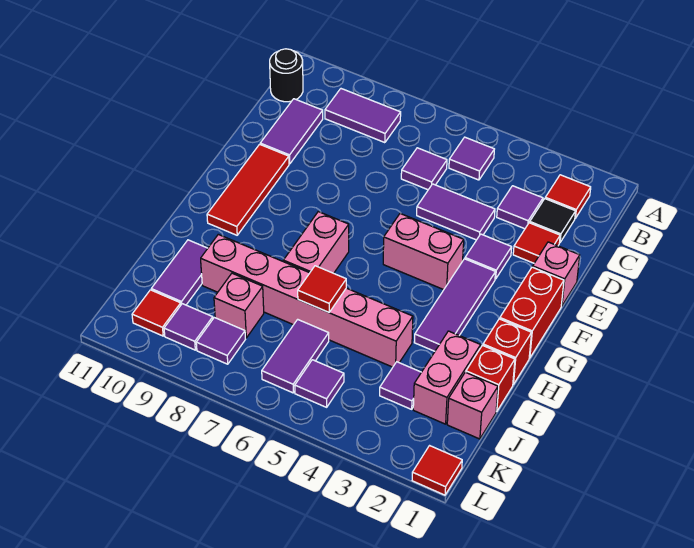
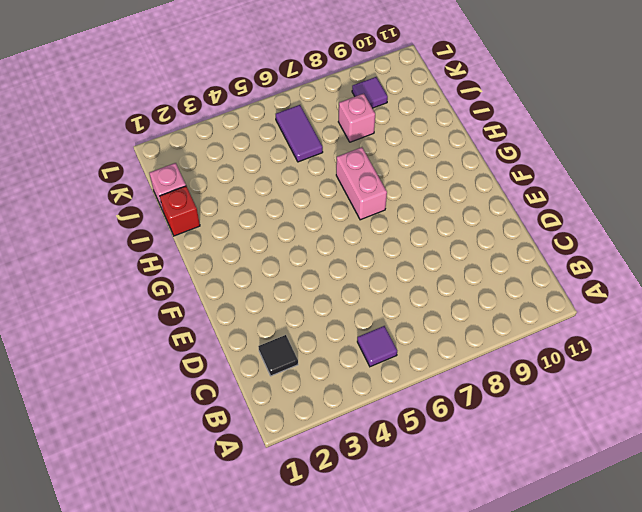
none -> red 1x1 tile [545,175,591,218]
none -> purple 1x2 tile [325,89,401,143]
none -> black 1x1 round brick [270,49,303,102]
none -> purple 1x1 tile [497,186,543,229]

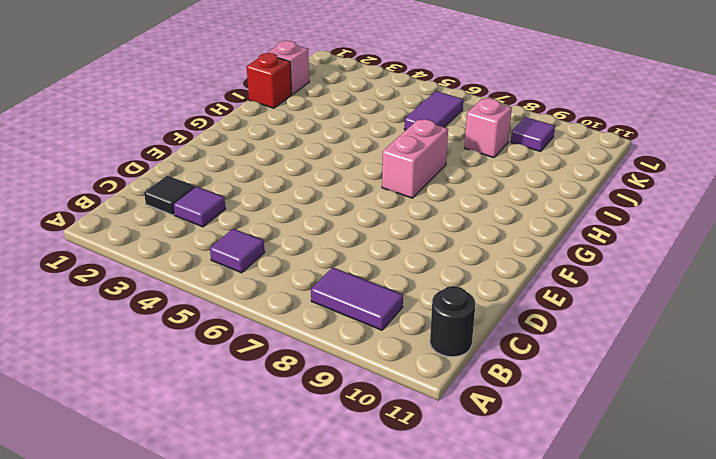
none -> red 1x1 tile [545,175,591,218]
none -> purple 1x1 tile [401,148,447,190]
none -> purple 1x2 tile [260,99,323,164]
none -> red 1x1 tile [513,223,560,263]

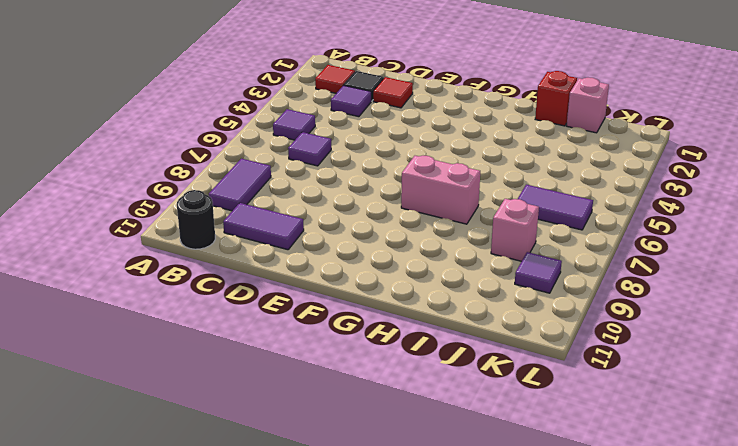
none -> purple 1x2 tile [417,184,495,240]
none -> pink 1x1 brick [533,242,580,306]
none -> purple 1x1 tile [465,234,512,279]
none -> red 1x3 tile [207,144,289,235]

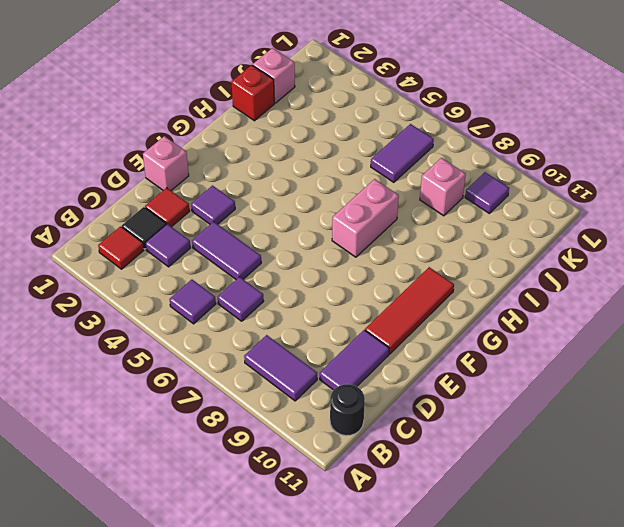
none -> red 1x2 brick [500,267,564,358]
none -> purple 1x3 tile [414,259,495,351]
none -> pink 1x2 brick [383,214,464,290]
none -> red 1x1 brick [483,319,531,385]

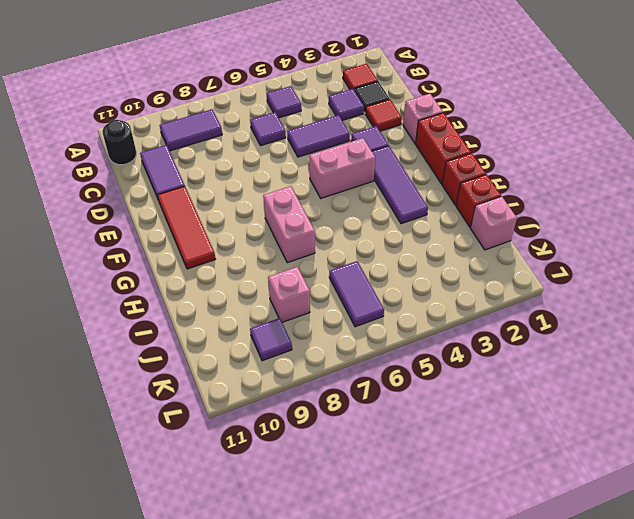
none -> pink 1x2 brick [413,331,481,424]
none -> pink 1x6 brick [201,234,413,367]
none -> purple 1x2 tile [151,240,208,305]
none -> purple 1x1 tile [380,362,421,409]

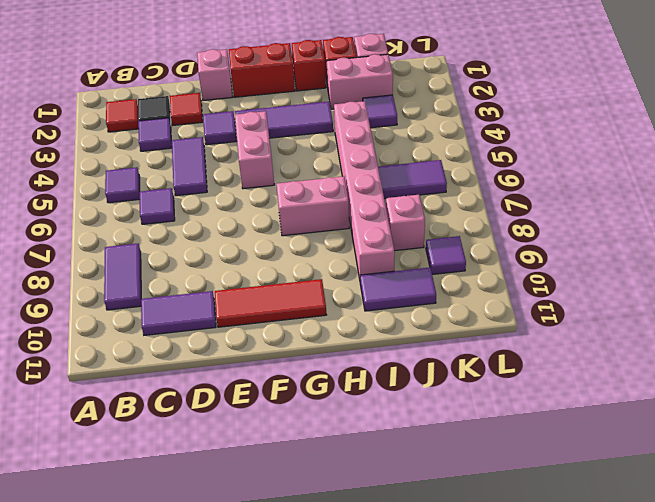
none -> black 1x1 round brick [270,49,303,102]
none -> purple 1x1 tile [295,360,344,407]
none -> purple 1x1 tile [196,317,245,364]
none -> red 1x1 tile [132,290,181,336]

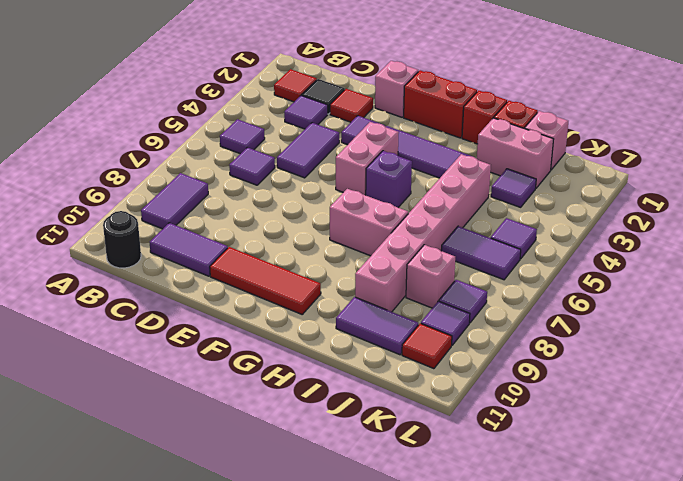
purple 1x1 brick [366,151,412,207] -> none
none -> red 1x1 tile [412,446,462,495]
none -> red 1x1 tile [298,266,346,312]

